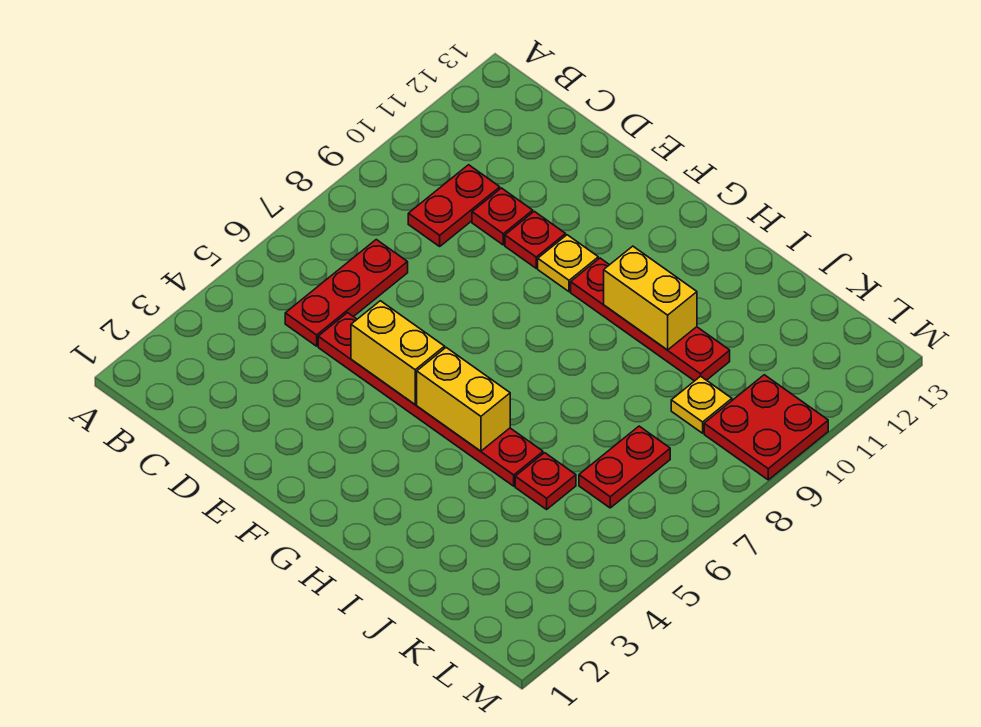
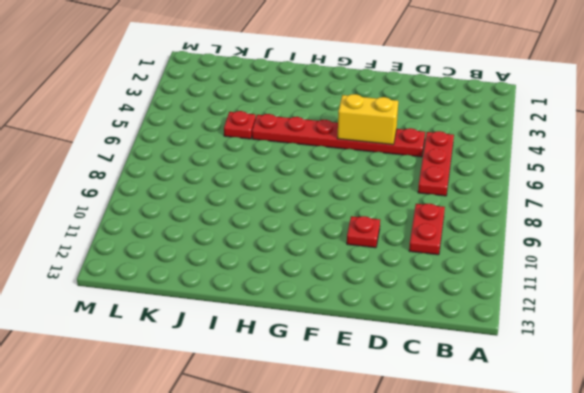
none -> red 1x1 plate [472,188,533,245]
none -> yellow 1x1 plate [538,235,598,292]
none -> red 1x4 plate [571,258,730,381]

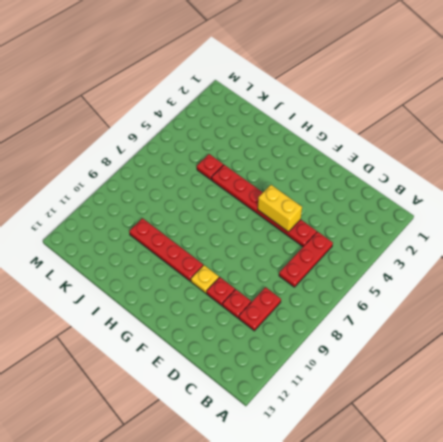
none -> red 1x2 plate [579,426,670,508]
none -> yellow 1x1 plate [671,376,732,433]
none -> red 2x2 plate [704,375,828,480]

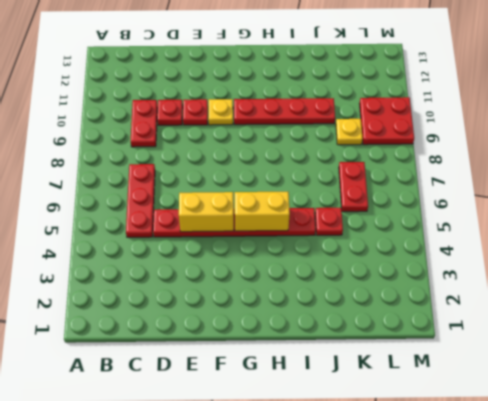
none -> yellow 1x2 brick [604,246,697,350]

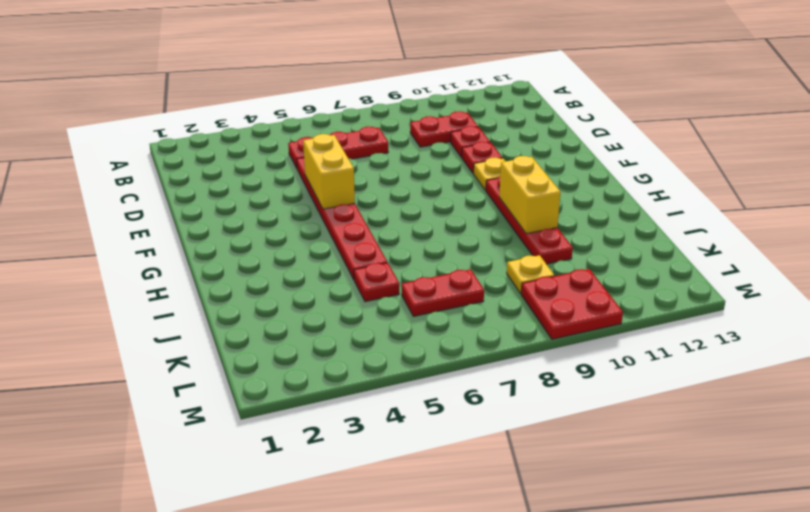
none -> yellow 1x2 brick [417,348,510,451]

